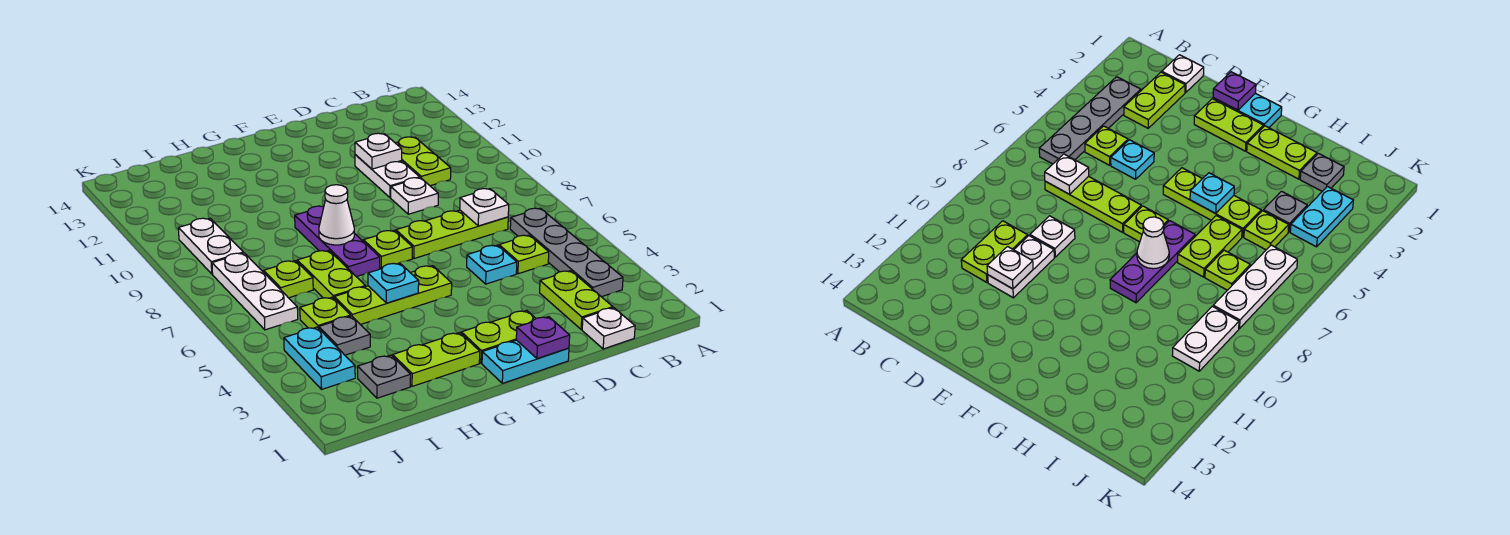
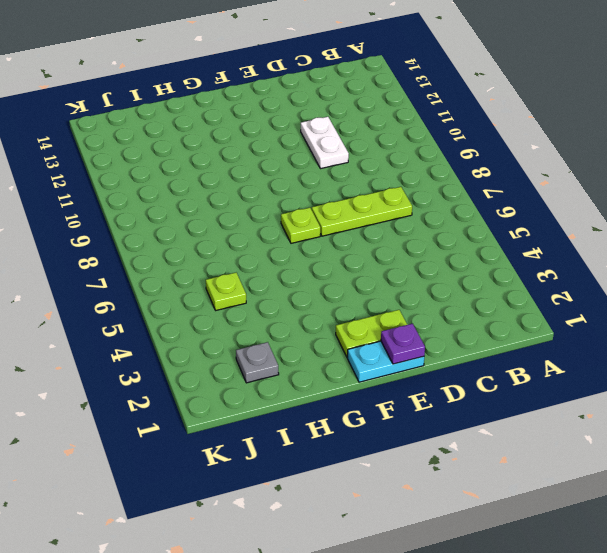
none -> grey 1x4 plate [510,208,623,297]
none -> white 1x1 plate [582,308,635,349]
none -> lime 1x2 plate [540,271,613,330]

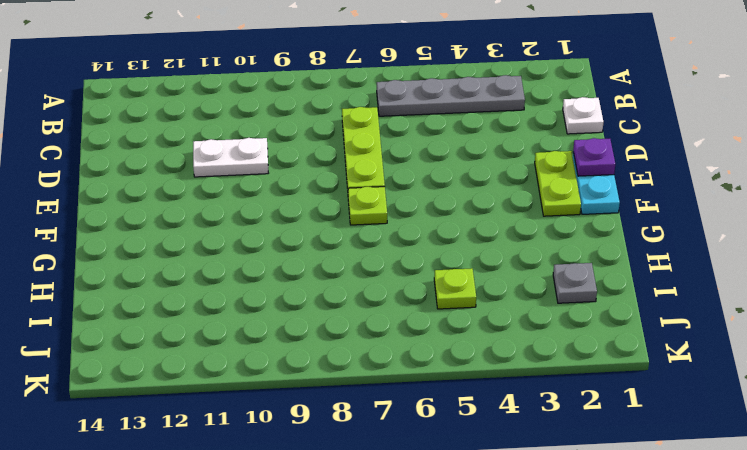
none -> lime 1x2 plate [540,271,613,330]
none -> lime 1x1 plate [499,235,549,274]
none -> lime 1x2 plate [396,137,451,186]

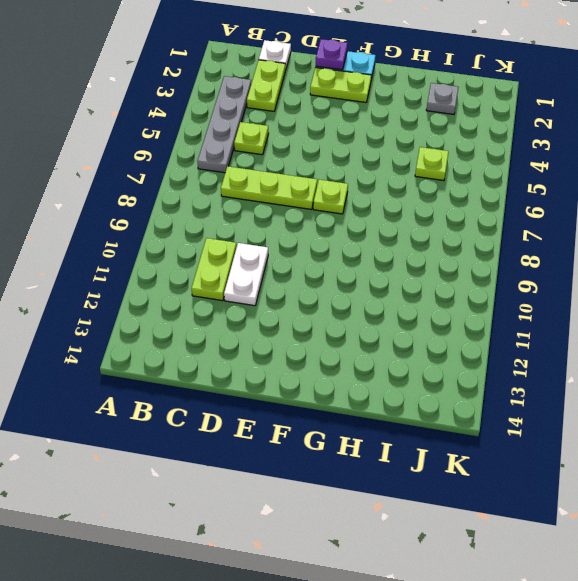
none -> cyan 1x1 plate [467,245,517,284]
none -> white 1x1 plate [391,178,438,214]
none -> lime 1x3 plate [334,266,452,325]

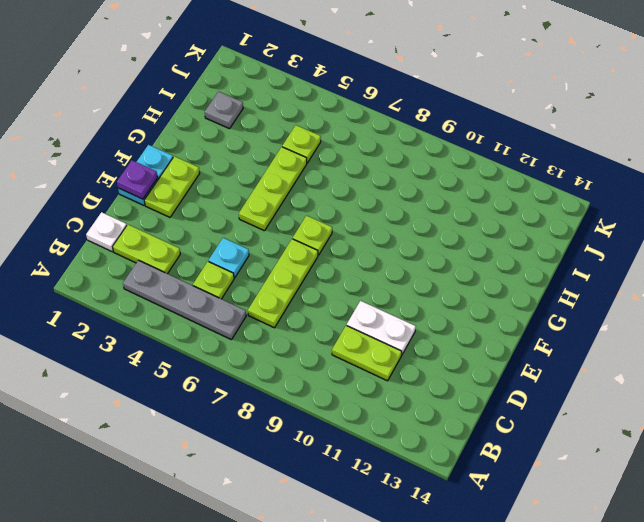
none -> white 1x1 plate [391,178,438,214]
none -> lime 1x2 plate [393,333,480,386]
none -> purple 1x3 plate [295,206,380,277]

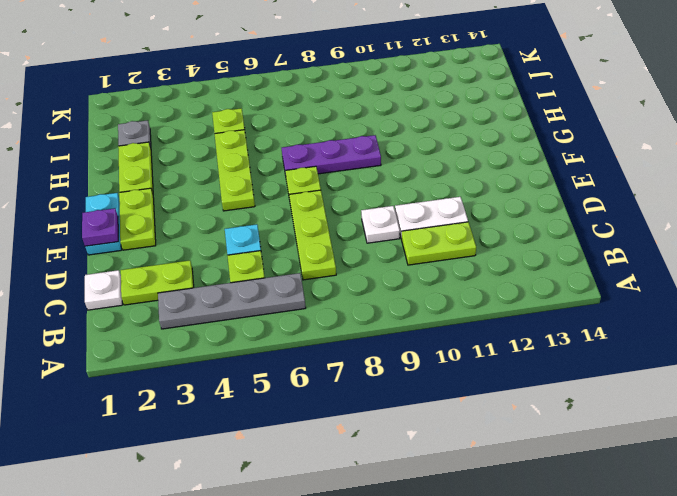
none -> lime 1x2 plate [297,250,365,298]
none -> grey 1x1 plate [319,316,370,355]
none -> lime 1x1 plate [264,261,313,298]

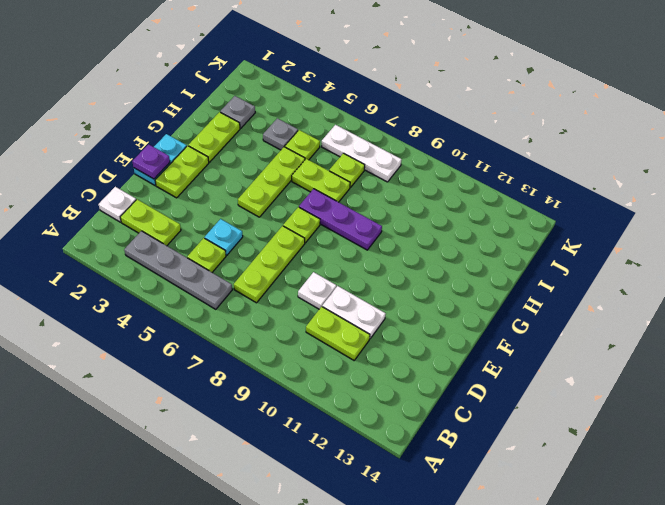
none -> cyan 1x2 plate [284,327,355,389]
none -> white 1x2 plate [178,218,244,274]
none -> white 1x1 plate [460,189,509,226]

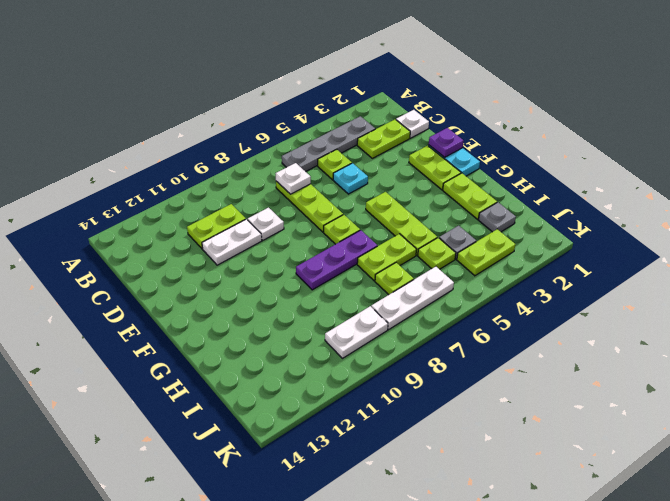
lime 1x2 plate [457,229,515,276] -> cyan 1x2 plate [284,327,355,389]
none -> white 1x1 plate [355,133,402,169]
none -> cyan 1x1 plate [368,263,419,303]
none -> white 1x1 cone [319,185,354,245]

